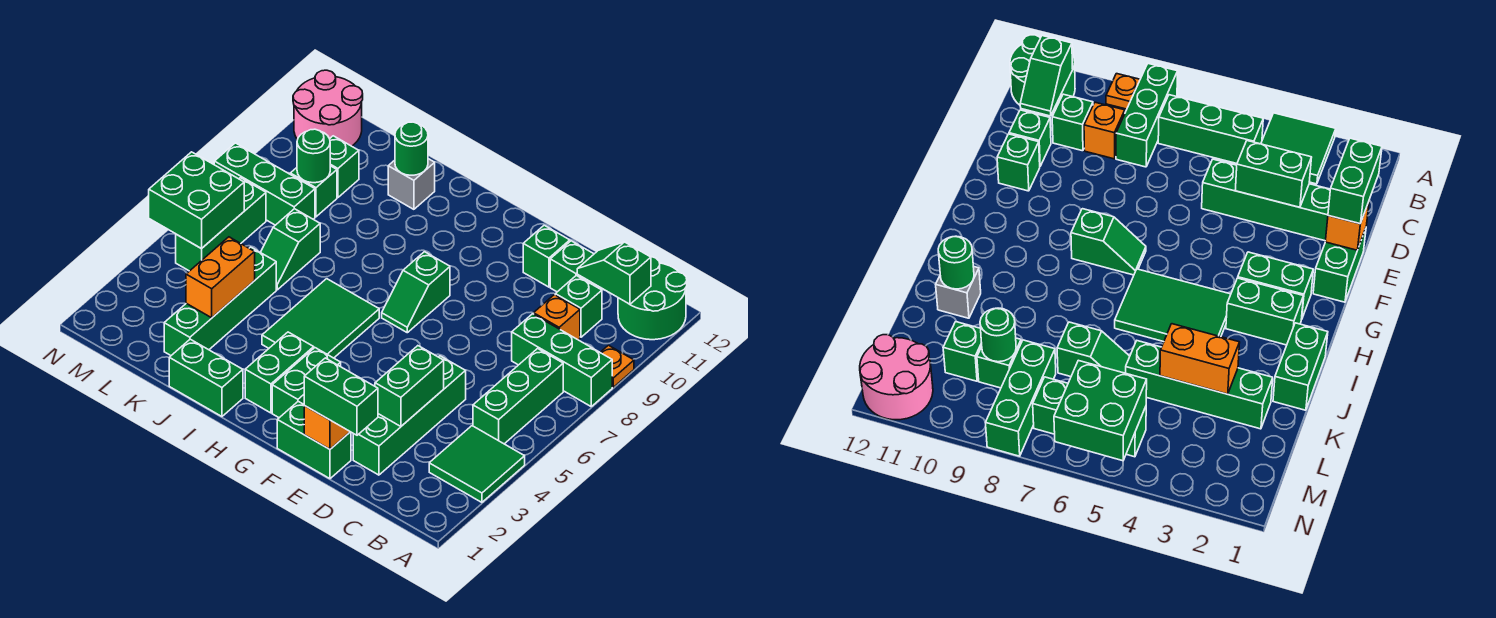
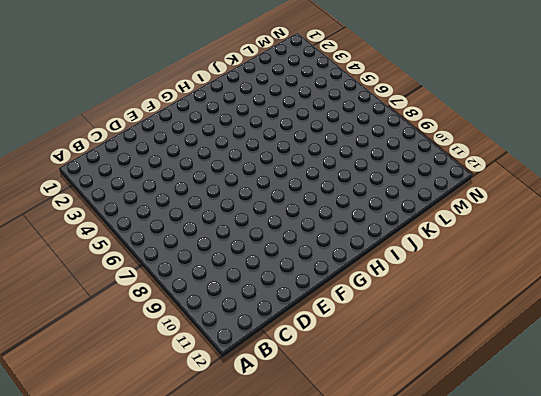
none -> green 2x2 tile [429,426,525,502]
none -> green 1x3 brick [512,314,612,406]
none -> orange 1x1 plate [600,345,634,387]
none -> green 2x2 round brick [618,257,687,340]

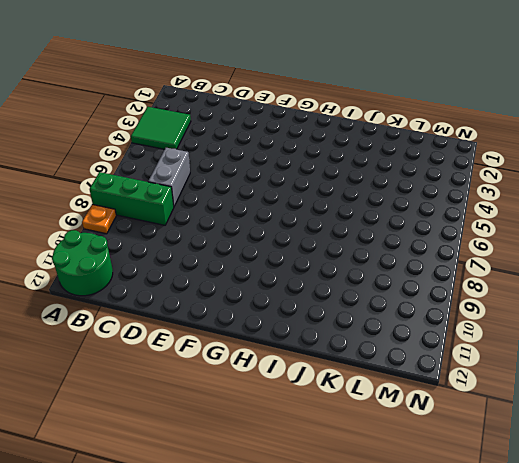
grey 1x2 brick [148,148,190,206] -> none
none -> green 1x3 brick [473,349,563,444]
none -> orange 1x1 brick [534,295,580,340]
none -> green 1x1 brick [555,276,602,337]
none -> green 1x4 brick [353,356,466,475]

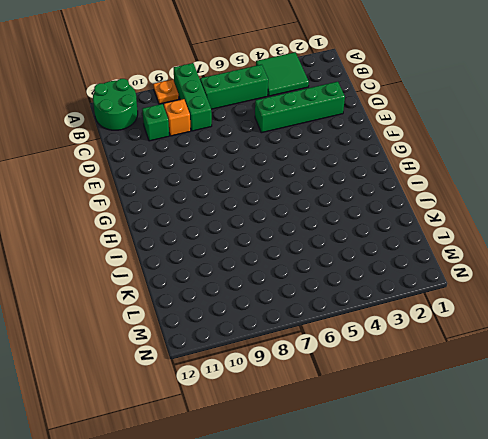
none -> green 1x1 brick [550,241,596,292]
none -> green 1x2 brick [277,401,351,479]
none -> green 1x1 brick [523,225,570,287]
none -> green 1x2 brick [272,348,341,418]

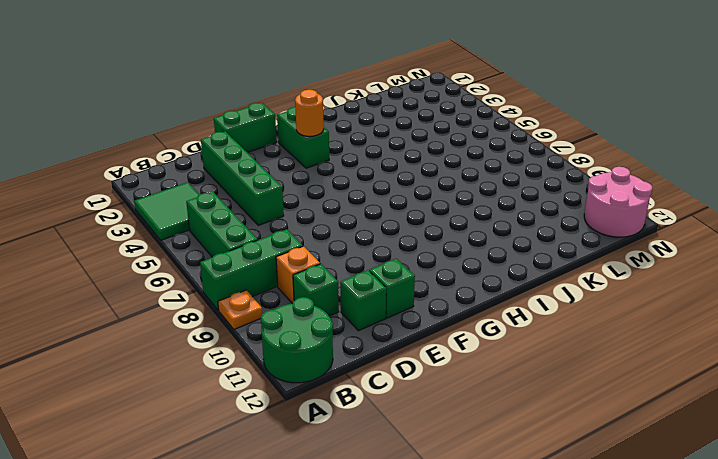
orange 1x1 round brick [295,90,324,136] -> none
none -> green 1x2 slope [382,252,450,333]
none -> green 1x2 brick [245,332,314,413]
none -> green 2x3 tile [262,279,379,358]
none -> green 1x2 brick [169,339,243,416]

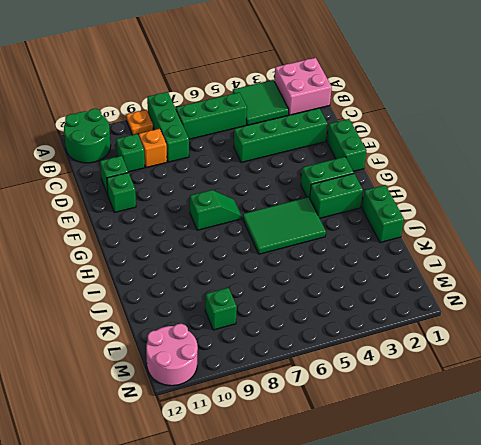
pink 2x2 brick [274,58,332,115] -> none
none -> grey 1x1 brick [388,159,435,209]
none -> green 1x4 brick [164,247,276,355]
none -> green 1x2 slope [261,209,320,290]
none -> green 1x3 brick [214,143,315,225]

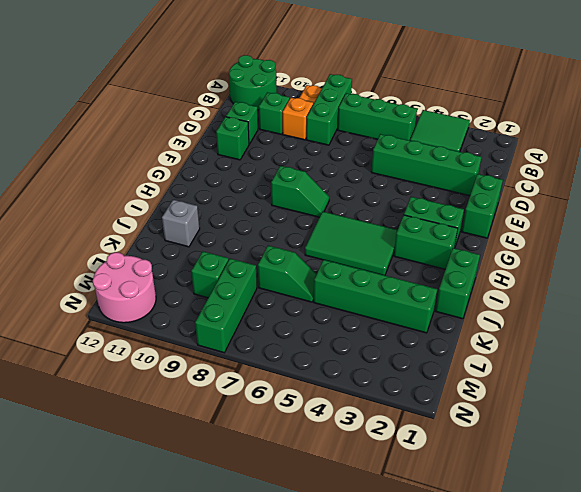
none -> green 1x1 brick [330,136,359,197]
none -> green 1x3 brick [176,178,266,271]
none -> green 1x2 slope [577,242,651,304]
none -> green 1x2 brick [375,346,444,426]

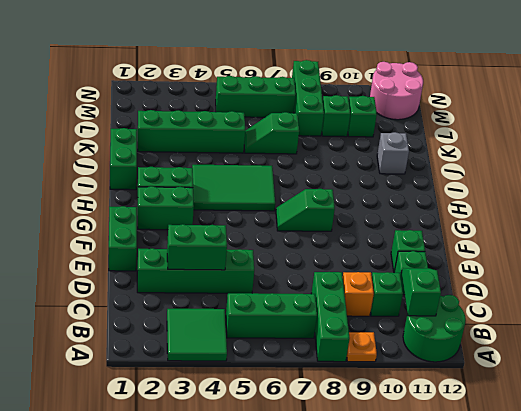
none -> orange 1x1 brick [304,406,350,449]
none -> green 1x1 round brick [395,122,428,175]
none -> orange 1x2 brick [186,237,255,318]
none -> green 1x1 round brick [297,129,330,183]

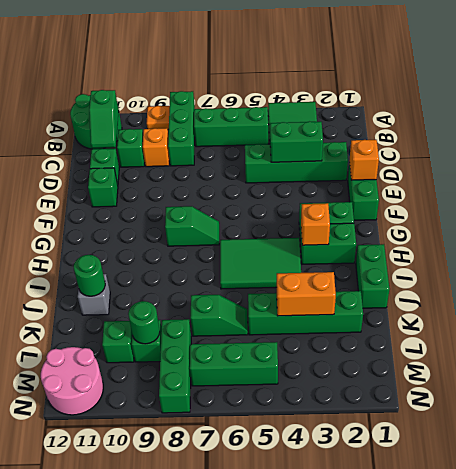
orange 1x1 brick [301,203,330,245] -> none
none -> green 2x2 brick [149,152,244,249]
none -> green 1x2 brick [304,358,378,435]

